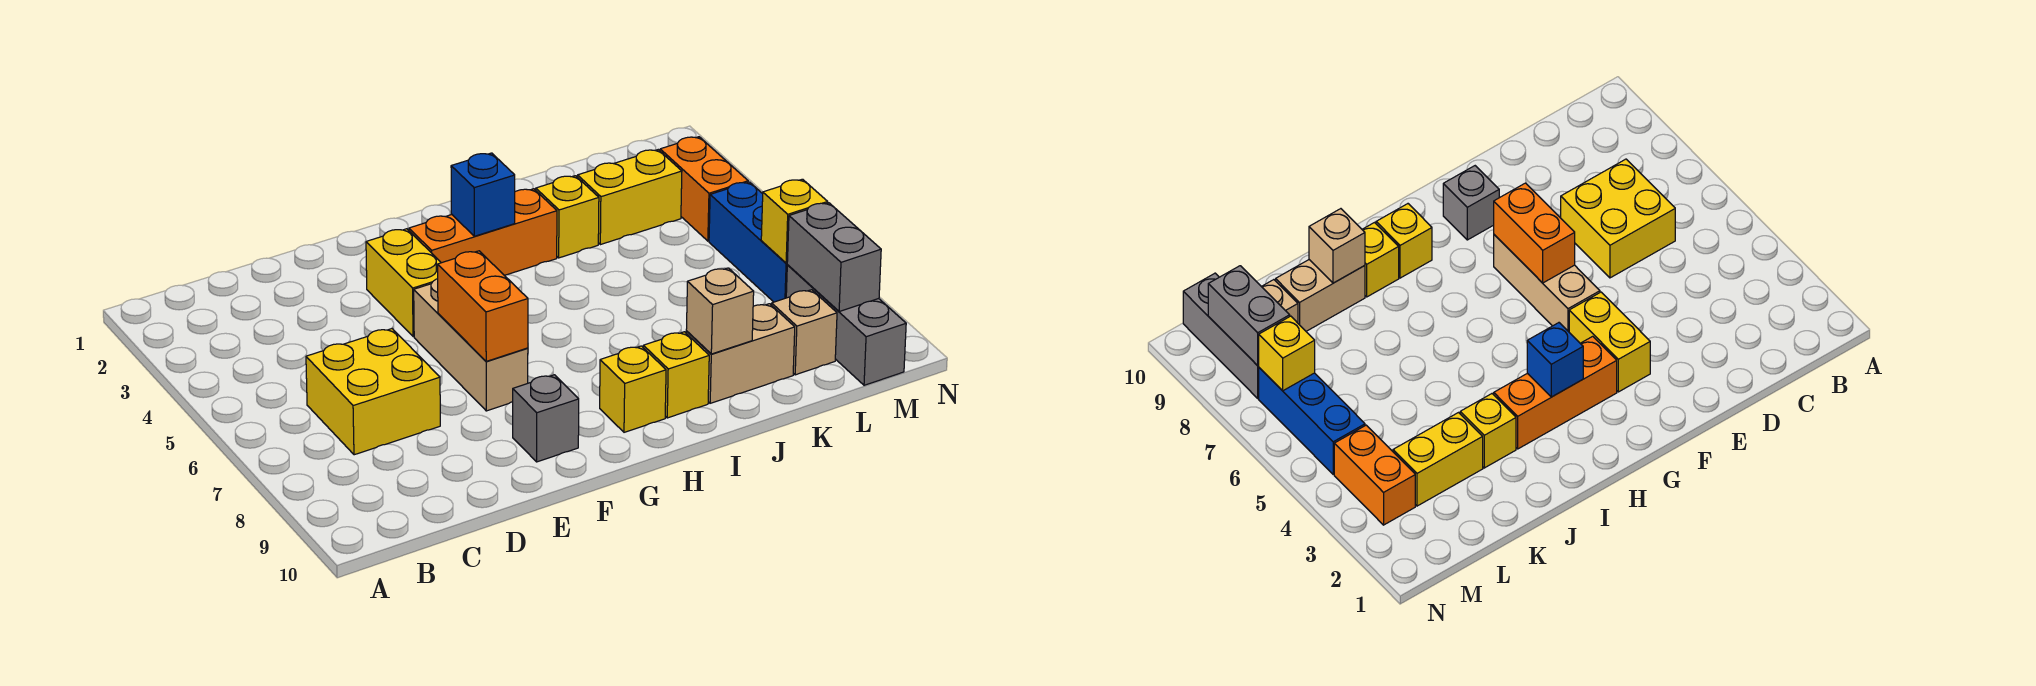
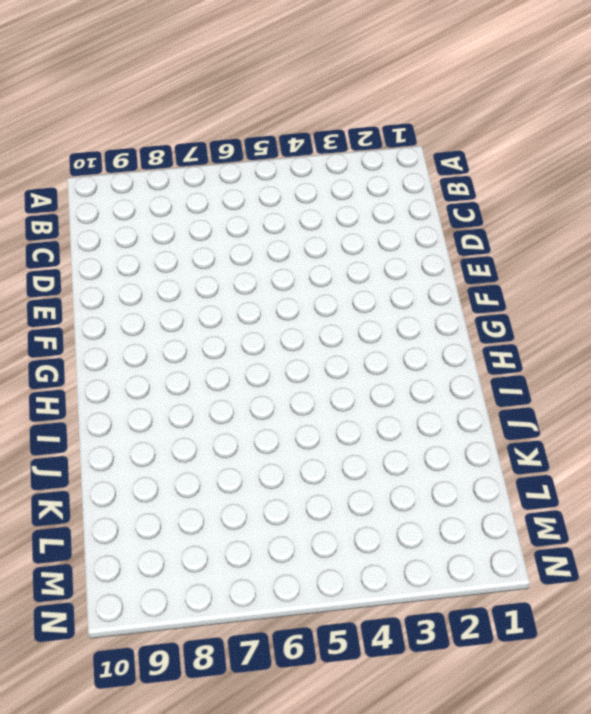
none -> yellow 2x2 brick [306,329,440,455]
none -> yellow 1x2 brick [366,229,441,337]
none -> tan 1x3 brick [414,279,528,411]

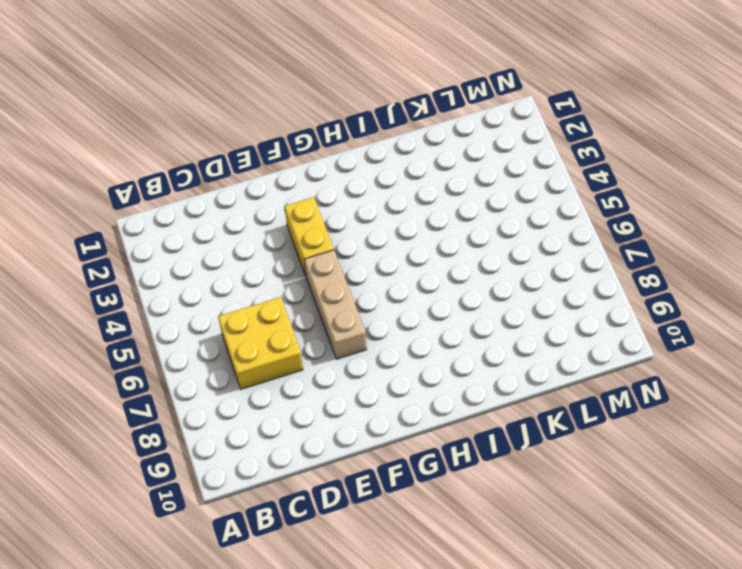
none -> grey 1x1 brick [513,375,579,462]
none -> orange 1x3 brick [409,189,557,275]
none -> yellow 1x1 brick [600,346,666,432]

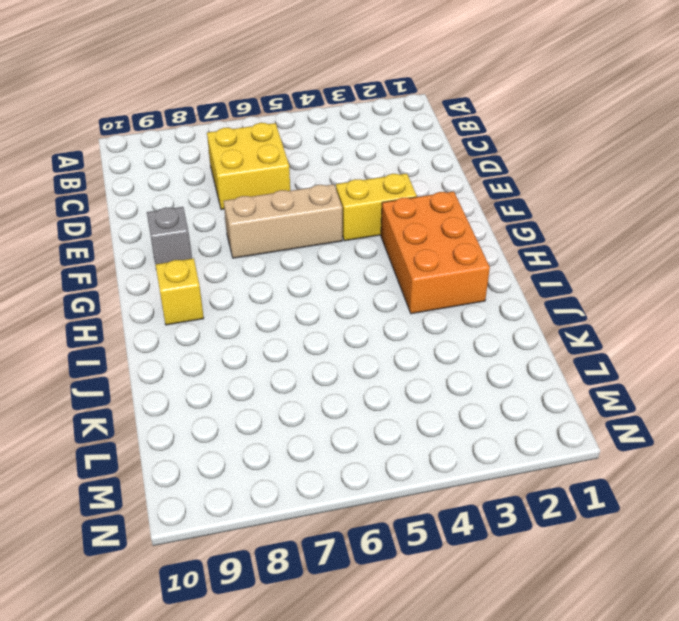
orange 2x3 brick [381,191,490,314] -> orange 1x3 brick [409,189,557,275]
none -> yellow 1x1 brick [643,332,709,418]
none -> yellow 1x1 brick [536,176,599,258]
none -> tan 1x2 brick [686,304,795,403]

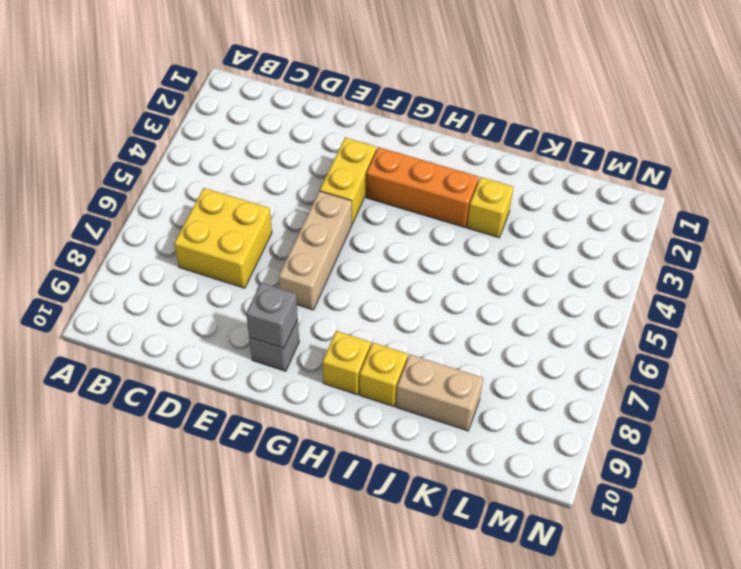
grey 1x1 brick [246,283,298,348] -> none
none -> yellow 1x2 brick [578,150,682,245]
none -> tan 1x1 brick [772,290,837,375]
none -> orange 1x2 brick [660,137,748,241]

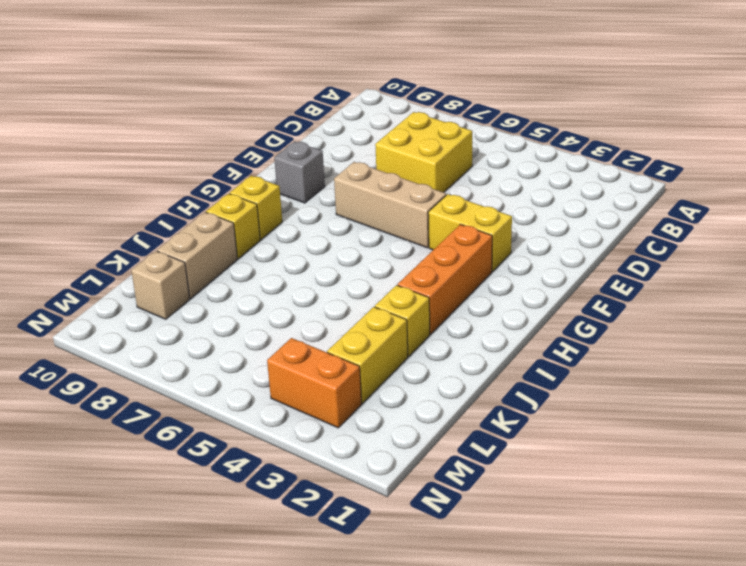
none -> blue 1x3 brick [709,182,787,302]
none -> grey 1x3 brick [786,265,906,385]
none -> orange 1x2 brick [438,251,528,361]

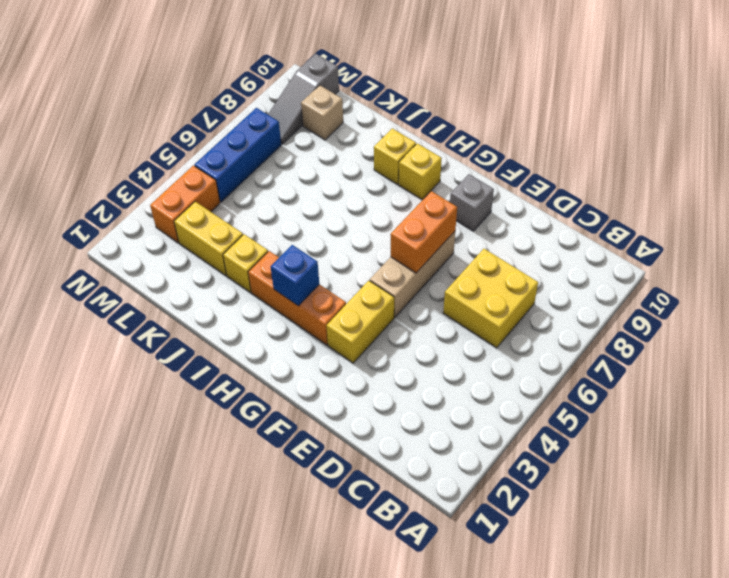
grey 1x3 slope [268,54,339,144] -> grey 1x3 brick [786,265,906,385]
none -> tan 1x2 brick [686,304,795,403]
none -> tan 1x1 brick [686,268,754,354]
none -> yellow 1x1 brick [761,179,828,263]

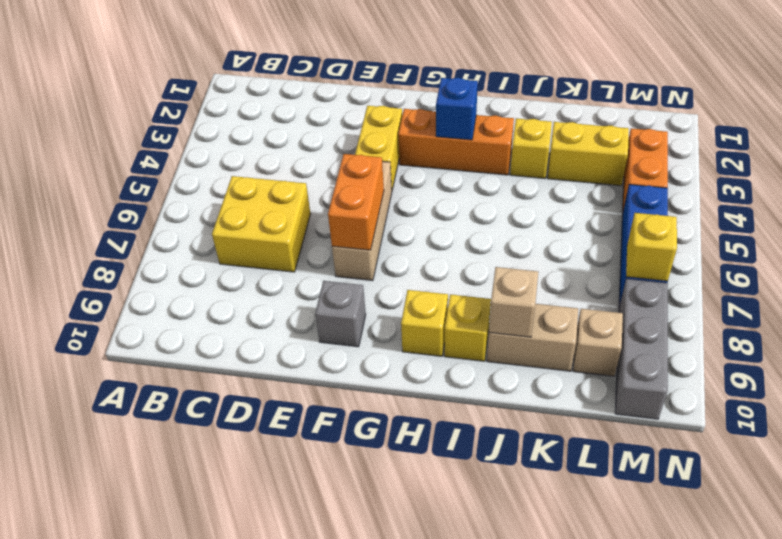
none -> grey 1x2 brick [787,203,881,312]

